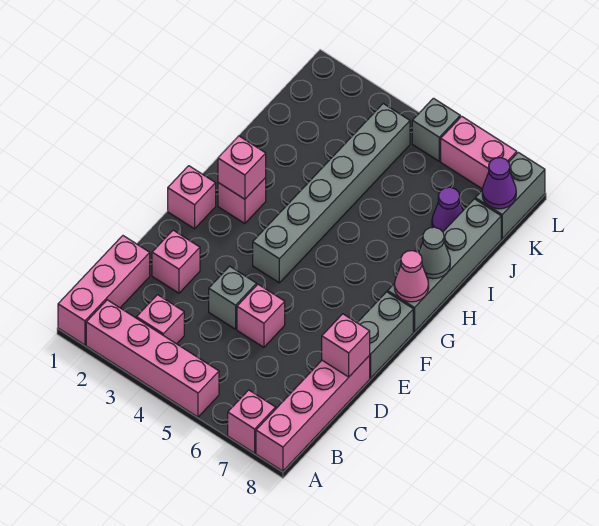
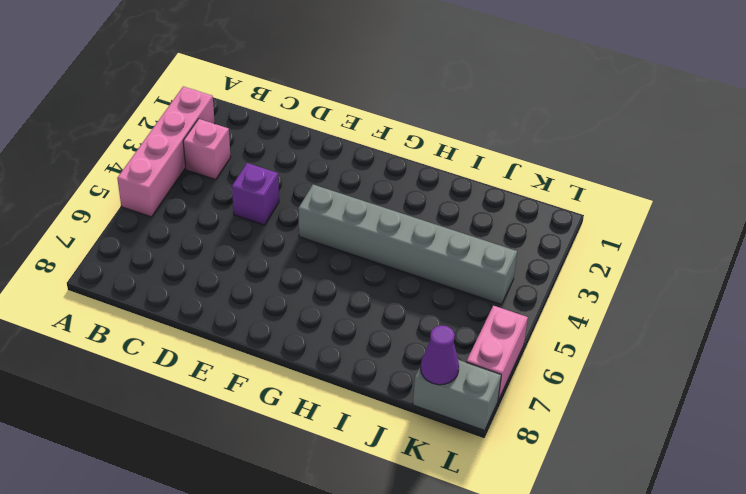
purple 1x1 brick [232,163,279,225] -> grey 1x1 brick [209,266,256,329]
none -> pink 1x3 brick [58,236,150,345]
none -> pink 1x1 brick [228,390,276,453]
none -> pink 1x4 brick [256,355,370,471]

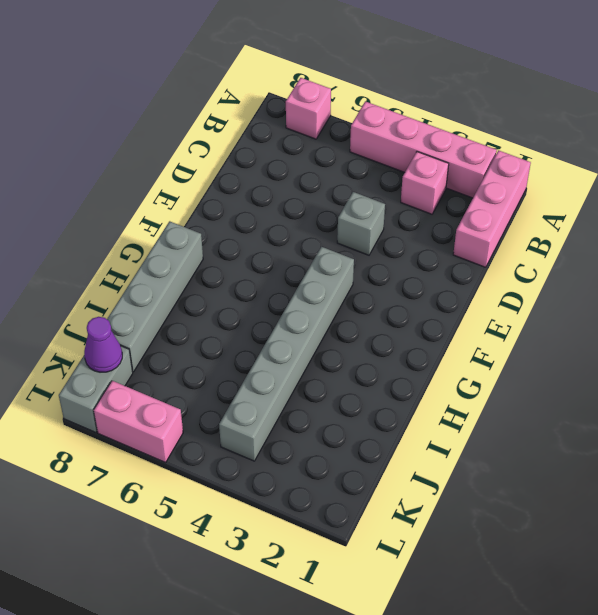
none -> pink 1x4 brick [256,355,370,471]
none -> pink 1x1 brick [152,230,200,293]
none -> pink 1x1 brick [237,284,285,347]

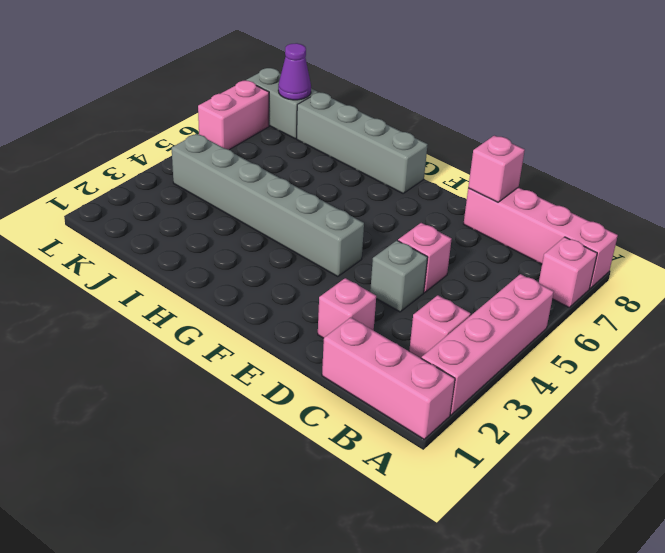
none -> grey 1x2 brick [357,292,413,378]
none -> pink 1x1 brick [168,166,216,229]
none -> pink 1x1 brick [218,178,266,224]

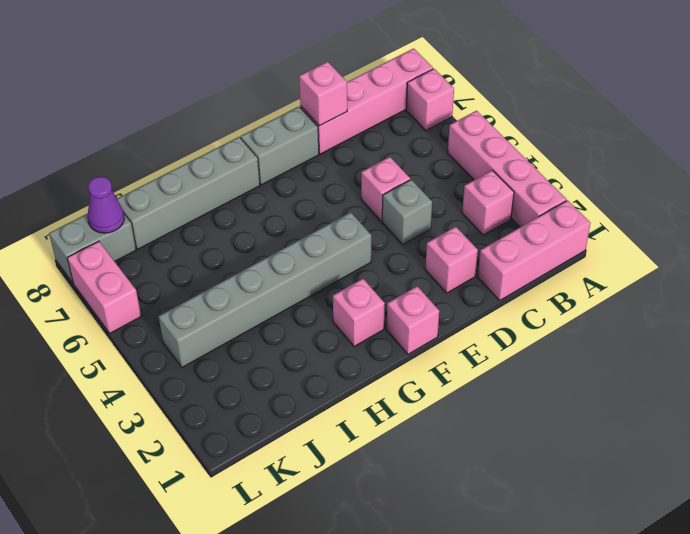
none -> purple 1x1 cone [432,187,463,232]
none -> grey 1x1 brick [412,98,460,161]
none -> pink 1x1 brick [218,136,266,199]

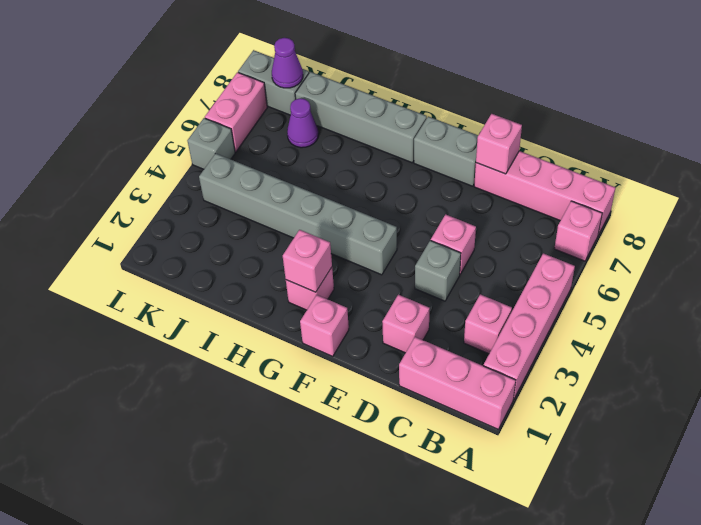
none -> pink 1x1 cone [394,251,429,302]
none -> grey 1x1 cone [419,227,450,279]

